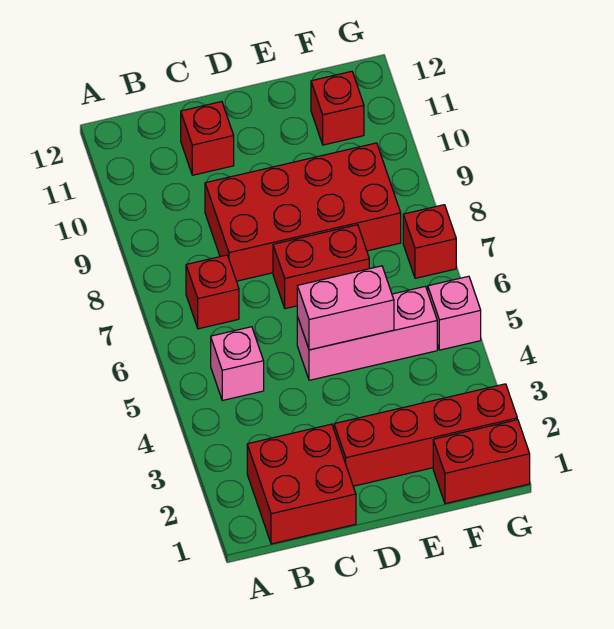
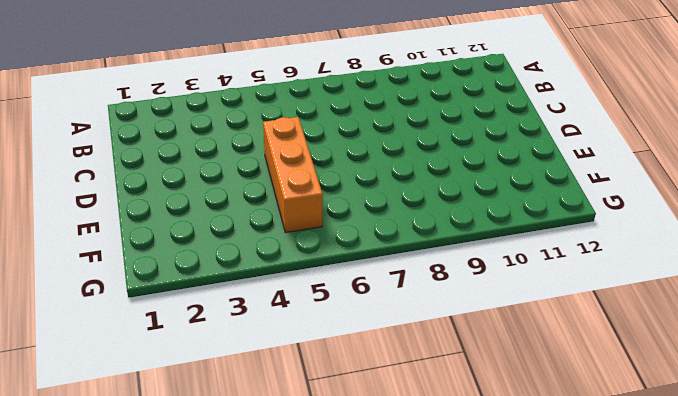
orange 1x3 brick [263,117,323,233] -> pink 1x3 brick [297,286,437,380]
none -> red 2x2 brick [247,424,356,544]
none -> pink 1x1 brick [211,327,264,401]
none -> red 1x1 brick [186,255,239,329]

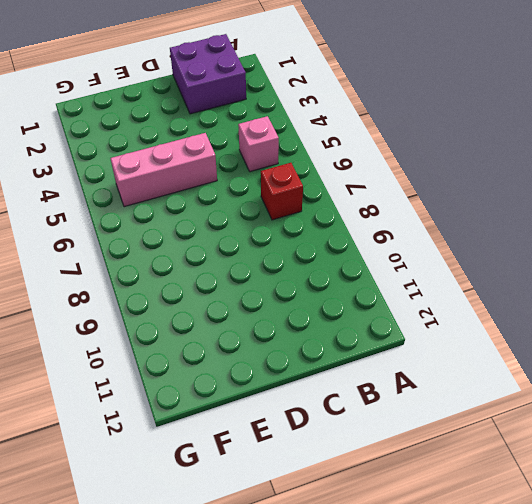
purple 2x2 brick [170,34,246,114] -> red 2x2 brick [247,424,356,544]
none -> red 2x4 brick [205,143,401,281]
none -> red 1x1 brick [181,102,234,175]
none -> red 1x4 brick [334,384,517,486]

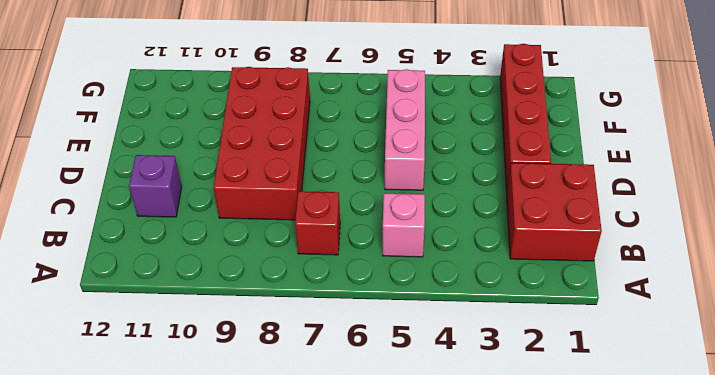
purple 1x1 brick [129,155,182,217] -> red 1x1 brick [181,102,234,175]
none -> red 1x2 brick [273,225,369,309]
none -> red 1x2 brick [433,420,530,504]
none -> red 1x1 brick [311,71,364,145]

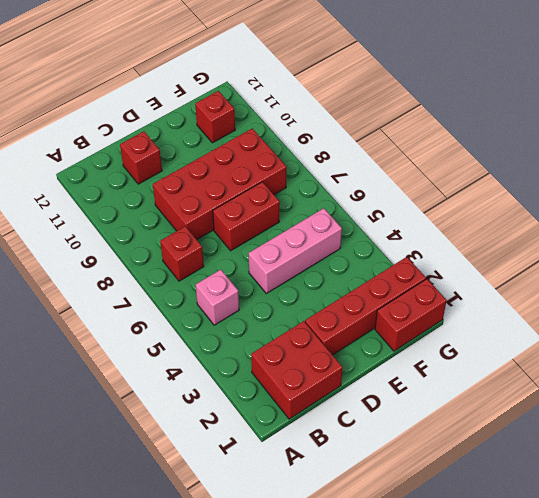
none -> pink 1x1 brick [428,276,481,350]
none -> red 1x1 brick [403,205,456,278]
none -> pink 1x2 brick [297,266,394,350]

